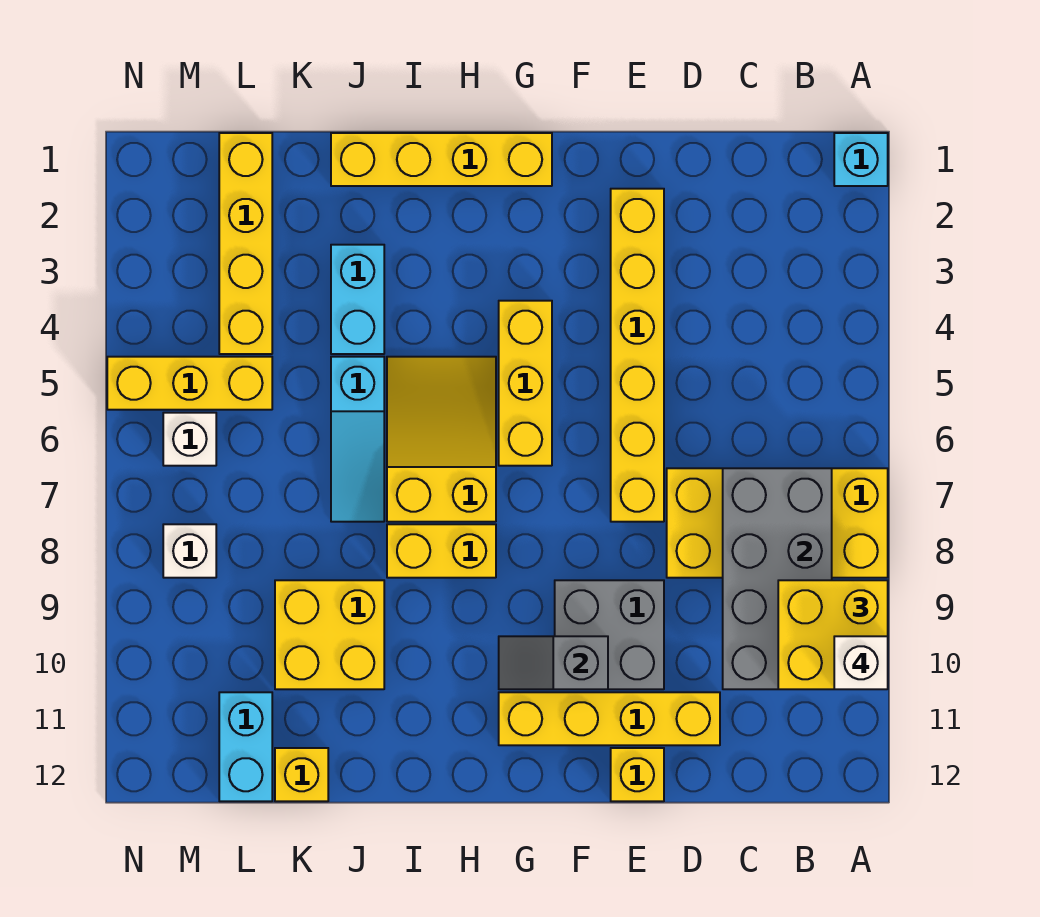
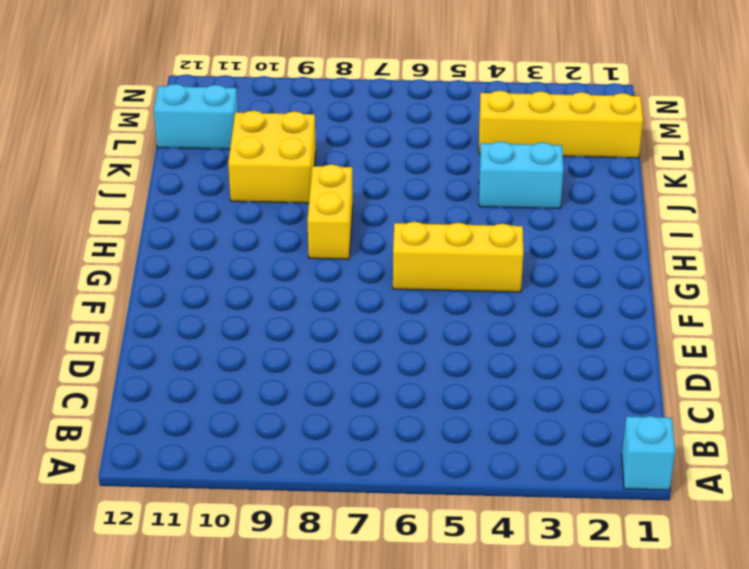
none -> yellow 2x4 brick [667,468,888,578]
none -> yellow 1x4 brick [499,692,720,745]
none -> yellow 1x6 brick [611,189,664,522]

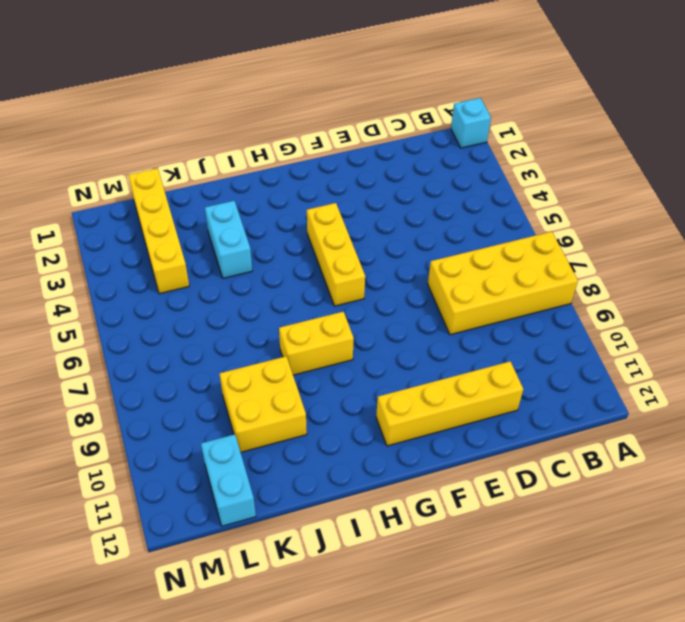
none -> yellow 1x6 brick [611,189,664,522]
none -> grey 2x2 brick [555,580,664,689]
none -> yellow 1x1 brick [611,748,664,801]

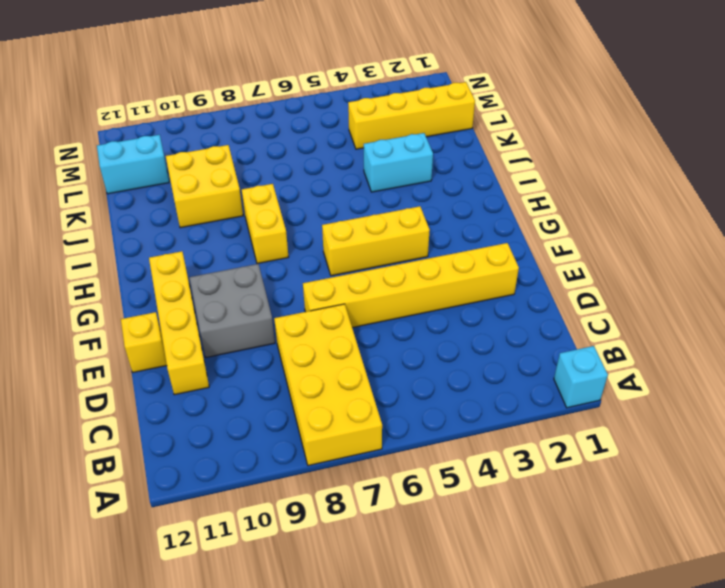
none -> yellow 1x4 brick [331,133,552,186]
none -> yellow 2x3 slope [387,357,496,522]
none -> cyan 1x3 slope [331,357,384,522]

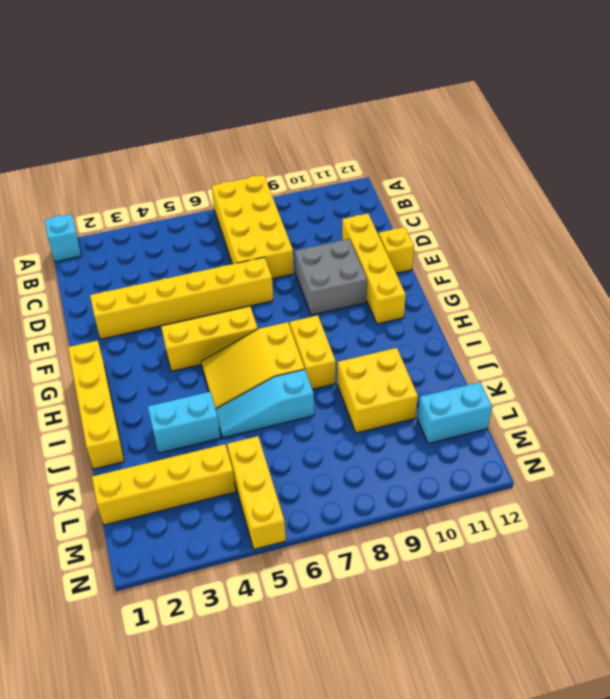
cyan 1x3 slope [216,369,314,438] -> cyan 1x3 slope turned to [331,357,384,522]
none -> yellow 1x1 brick [275,748,328,801]
none -> white 1x1 brick [163,413,216,466]
none -> white 1x1 brick [163,524,216,578]

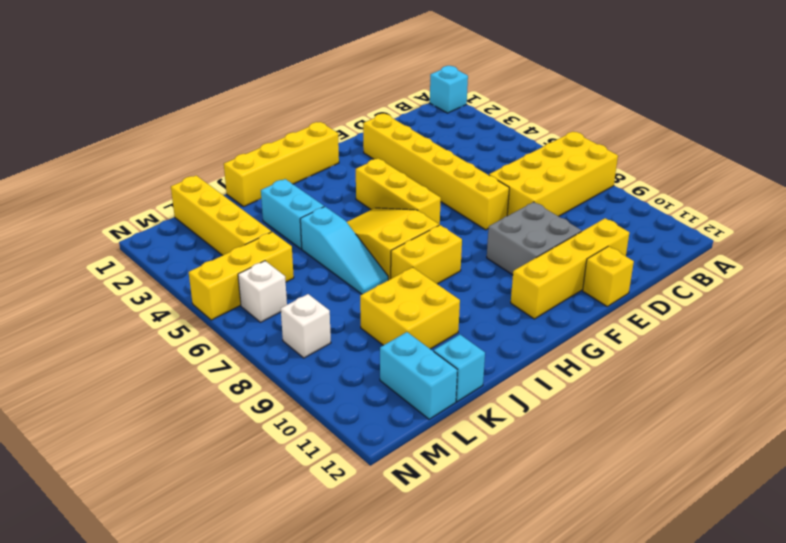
cyan 1x1 brick [434,335,485,402] -> yellow 1x1 brick [275,748,328,801]
none -> grey 2x4 brick [723,468,832,689]
none -> grey 1x2 slope [499,636,608,689]
none -> yellow 2x2 brick [778,580,888,689]

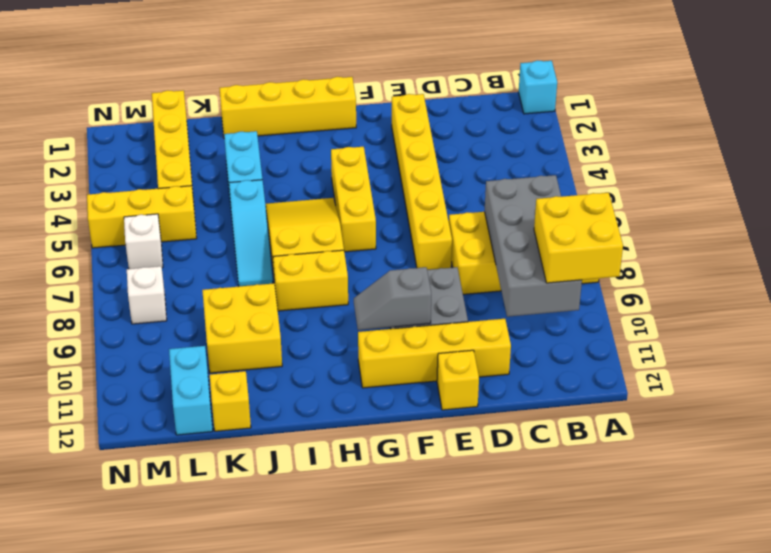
none -> white 1x1 brick [834,636,888,689]

